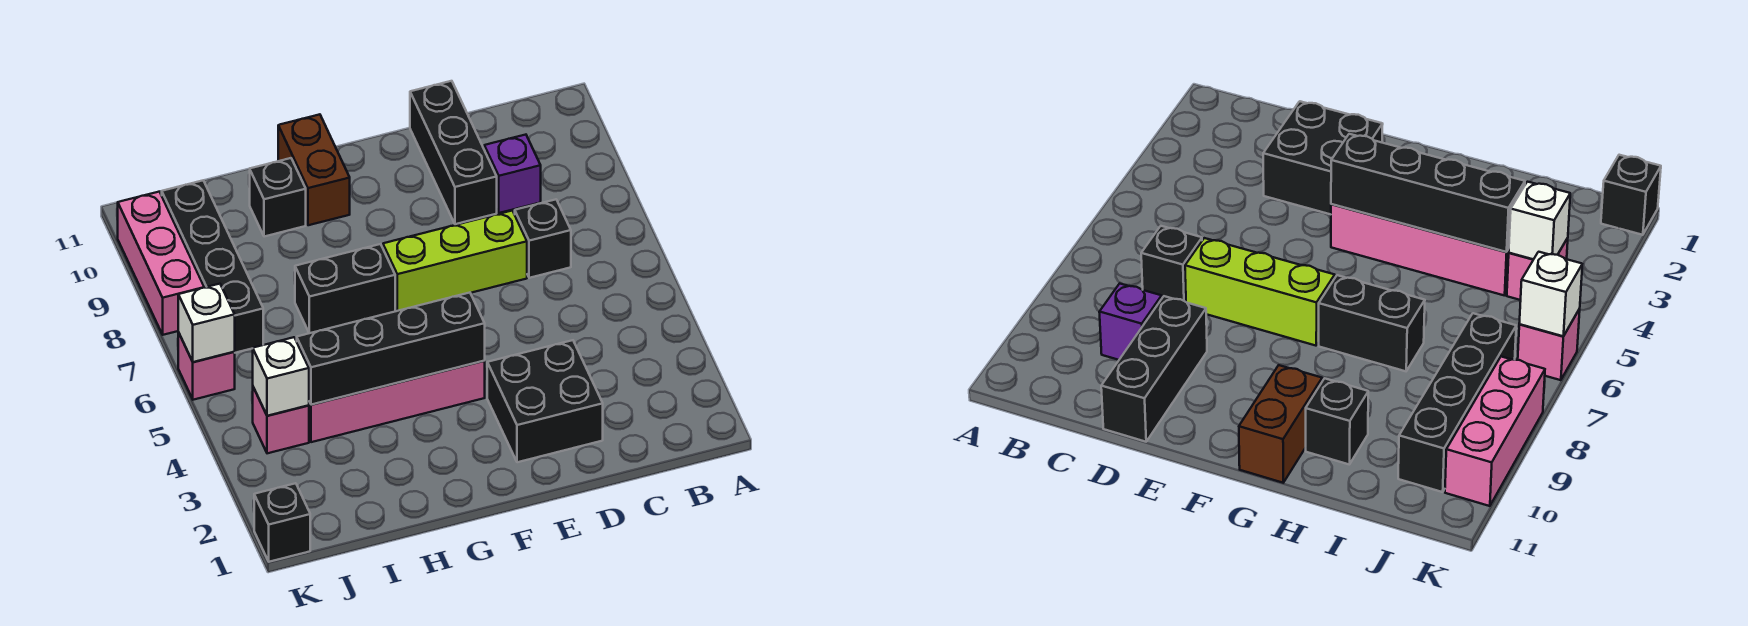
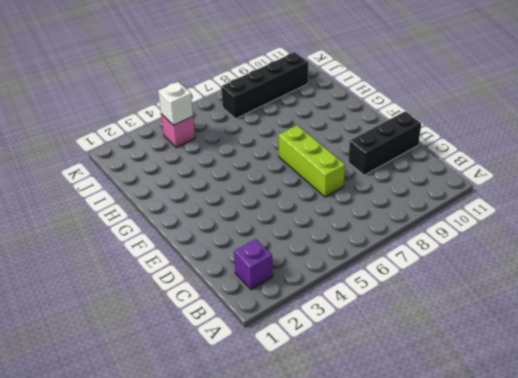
purple 1x1 brick [234,239,273,289] -> purple 1x1 brick moved to [484,135,541,213]
none -> black 1x1 brick [515,199,571,278]
none -> black 2x2 brick [487,340,603,462]
none -> pink 1x4 brick [309,361,485,442]

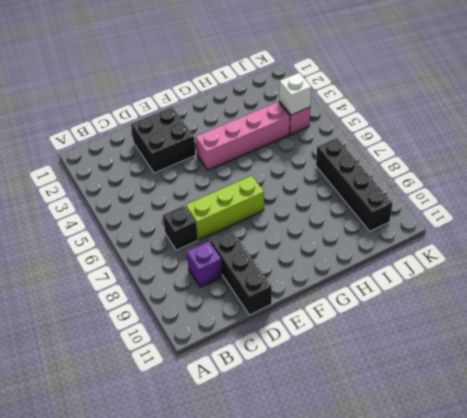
none -> black 1x2 brick [295,244,395,333]
none -> brown 1x2 brick [278,114,350,225]
none -> black 1x1 brick [250,158,306,237]

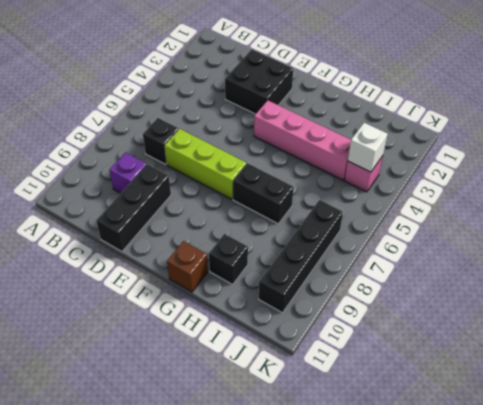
brown 1x1 brick [167,241,208,292] -> brown 1x2 brick [278,114,350,225]
none -> black 1x1 brick [254,483,310,562]
none -> pink 1x1 brick [178,332,235,400]
none -> pink 1x3 brick [118,192,204,335]

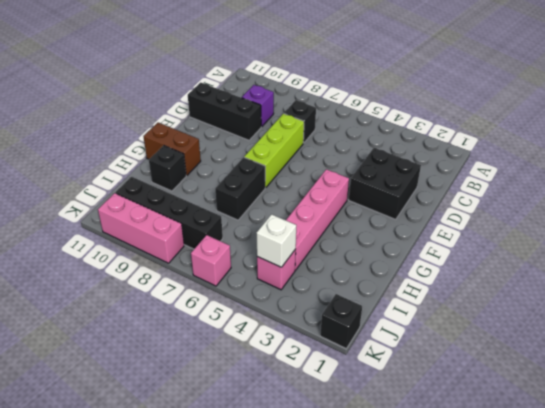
none -> black 1x4 brick [297,293,485,405]
none -> white 1x1 brick [178,284,235,362]

